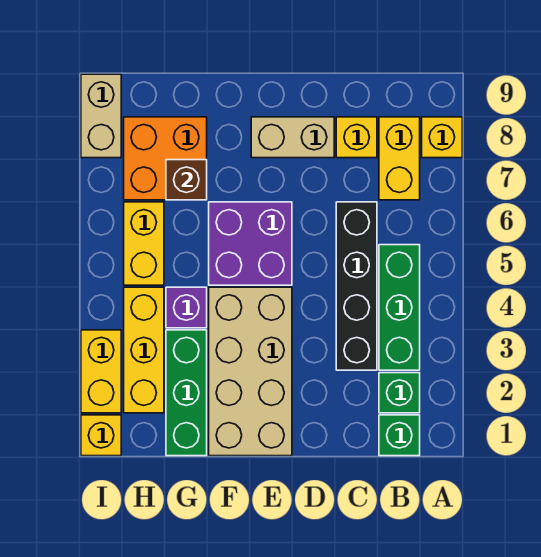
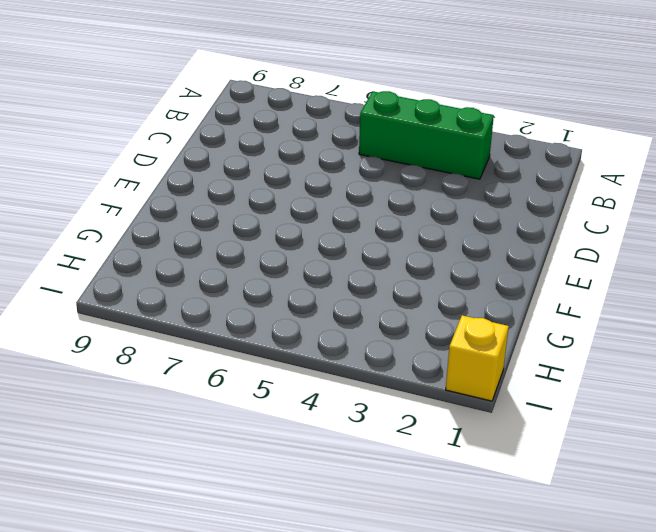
none -> yellow 1x1 brick [422,117,462,158]
none -> green 1x1 brick [379,415,420,456]
none -> green 1x1 brick [379,373,420,413]

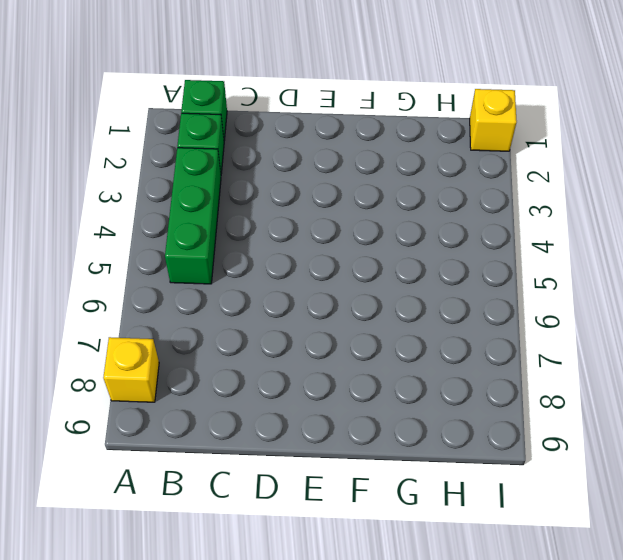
none -> yellow 1x2 brick [379,117,420,200]
none -> black 1x4 brick [336,202,377,370]
none -> yellow 1x1 brick [336,117,377,158]

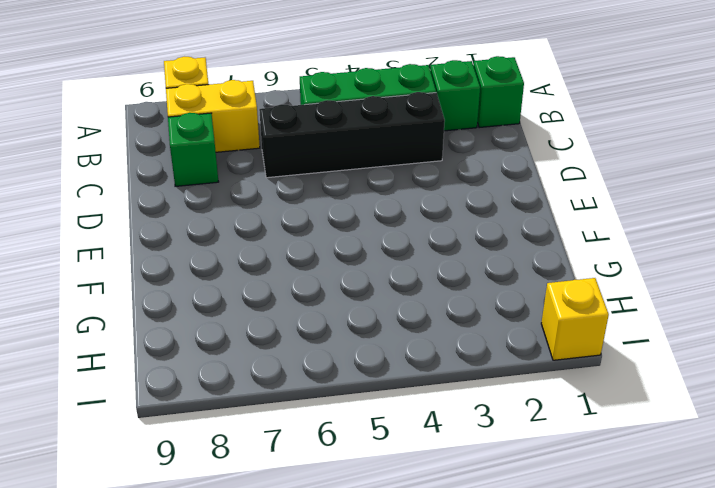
green 1x1 brick [168,113,219,186] -> yellow 1x1 brick [336,117,377,158]
none -> tan 1x2 brick [251,117,334,158]
none -> tan 2x4 brick [209,287,292,456]
none -> purple 2x2 brick [209,202,292,285]

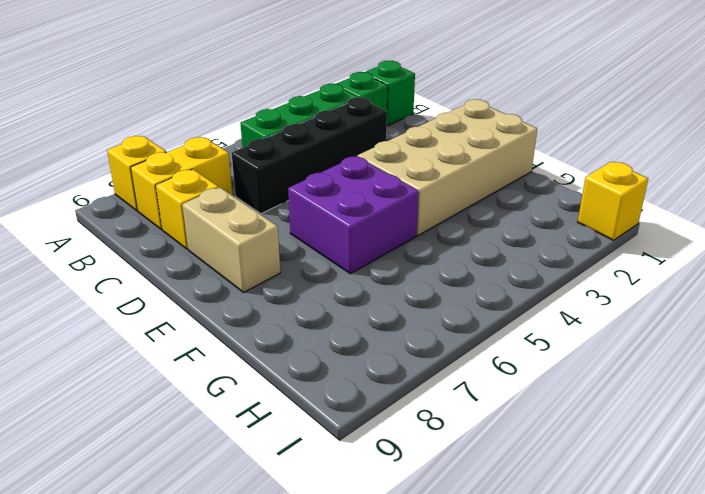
none -> green 1x3 brick [166,330,207,456]
none -> purple 1x1 brick [166,287,207,328]
none -> orange 2x2 brick [124,117,207,200]

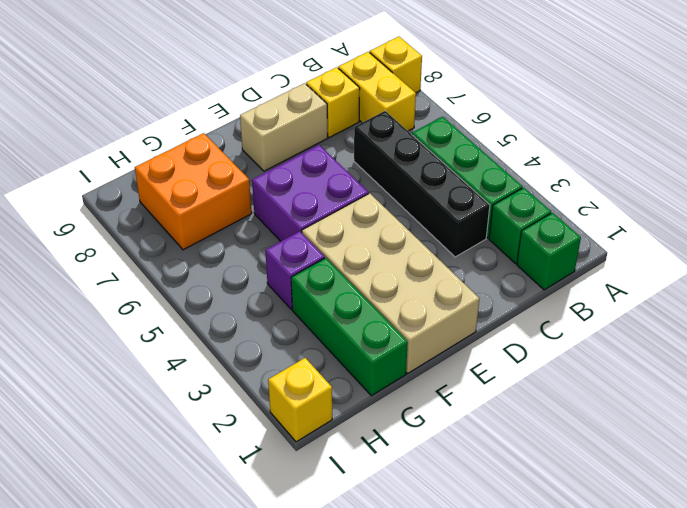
none -> yellow 1x3 brick [124,287,164,413]
none -> yellow 1x2 brick [124,202,164,285]
none -> yellow 1x2 brick [81,330,121,413]

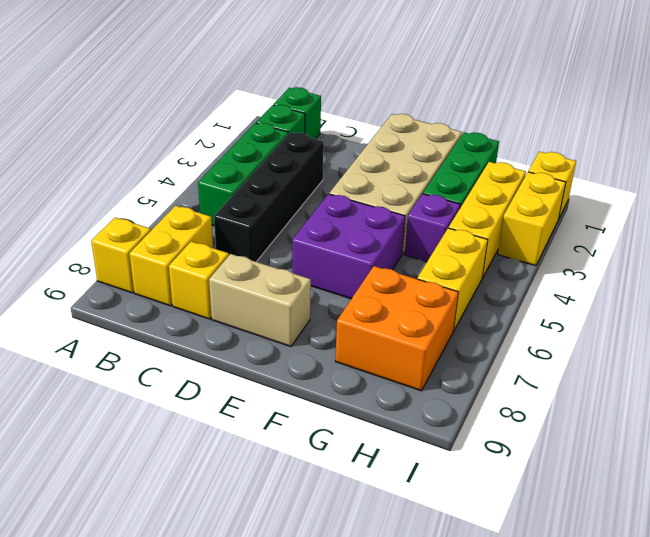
none -> tan 1x2 brick [81,74,121,158]
none -> brown 1x1 brick [166,160,207,200]

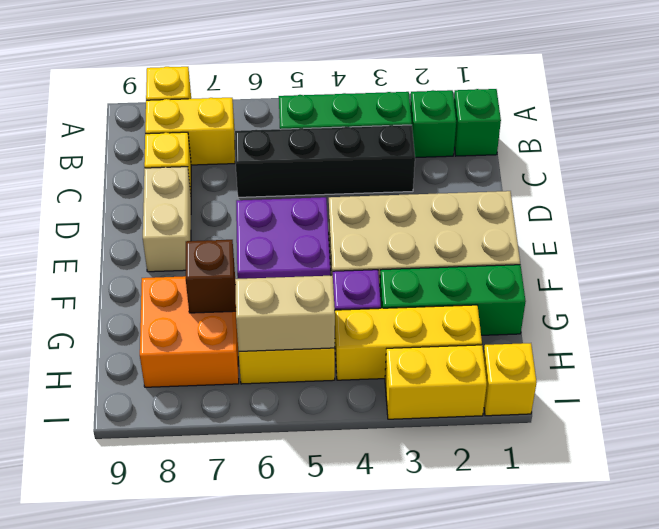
tan 1x2 brick [235,275,335,351] -> tan 1x2 brick moved to [81,74,121,158]

